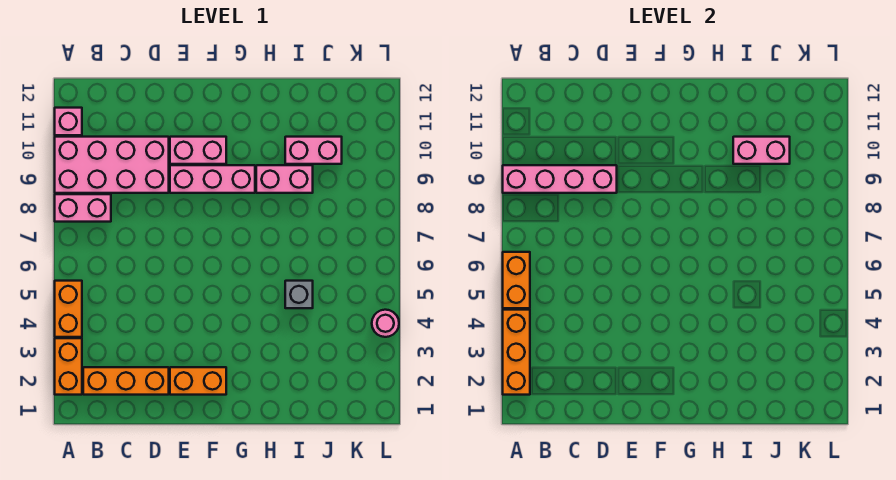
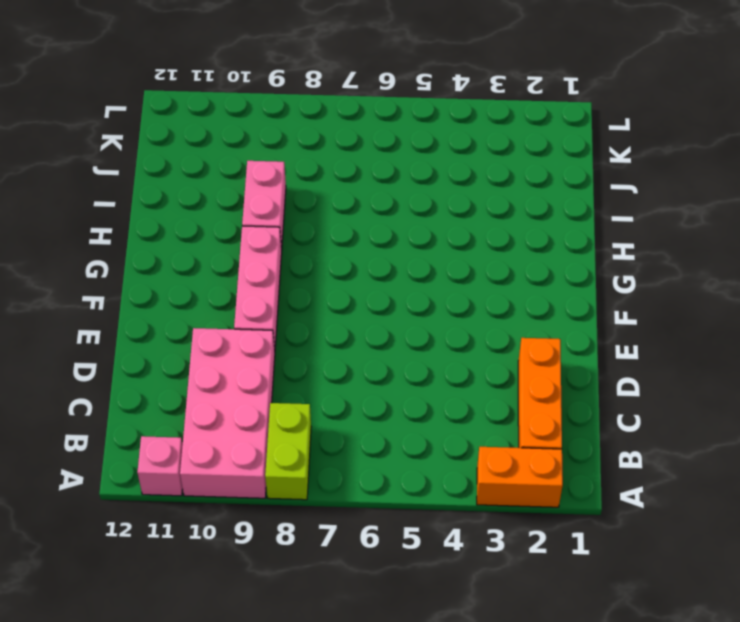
lime 1x2 brick [265,403,311,500] -> pink 1x2 brick [55,194,111,222]
none -> orange 1x2 brick [55,281,82,337]
none -> orange 1x2 brick [170,367,226,395]
none -> pink 1x2 brick [170,137,226,164]

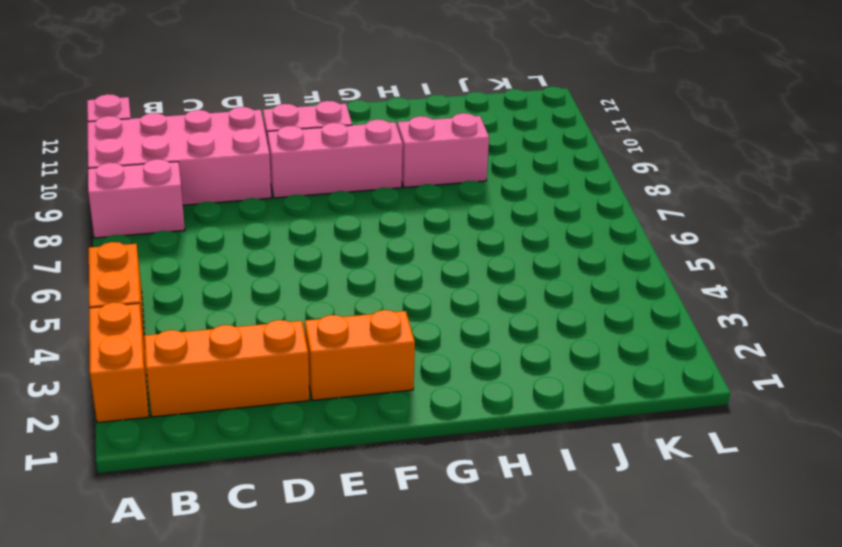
none -> grey 1x1 brick [285,281,313,308]
none -> pink 1x2 brick [285,137,342,164]
none -> pink 1x1 round brick [372,310,399,337]

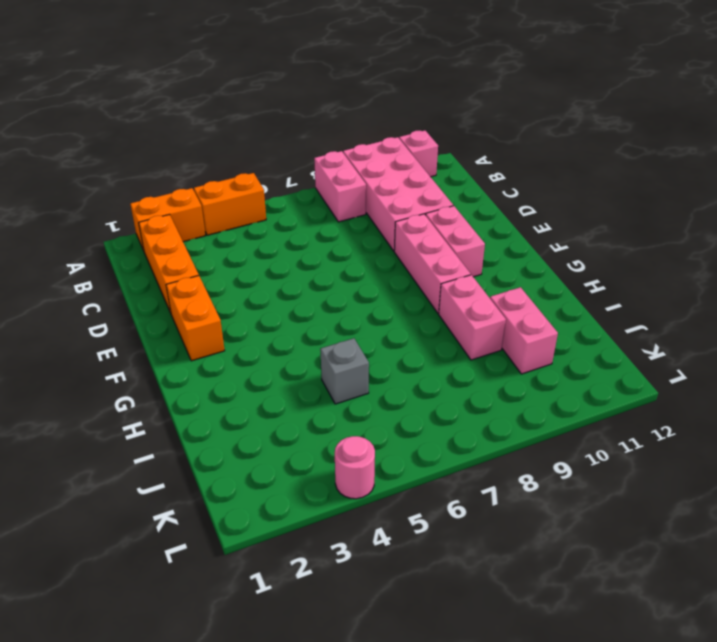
none -> orange 1x3 brick [503,310,530,395]
none -> orange 1x2 brick [503,252,530,308]
none -> pink 1x4 brick [503,165,617,193]

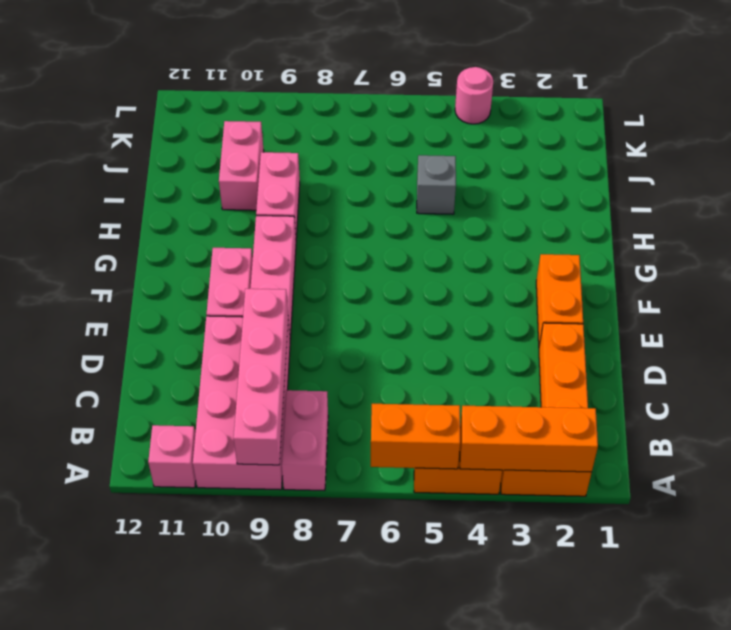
none -> pink 1x2 brick [733,137,790,164]

